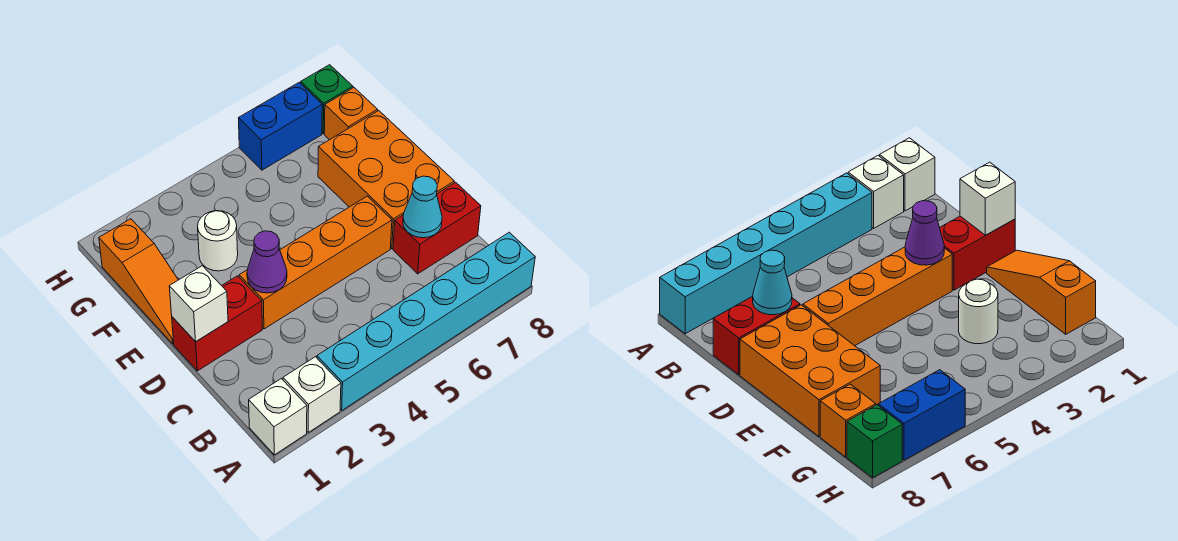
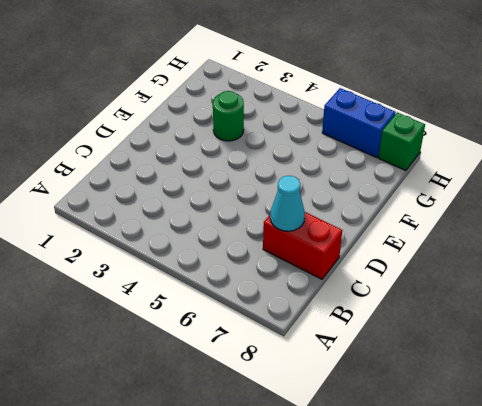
green 1x1 round brick [213,91,244,141] -> white 1x1 round brick [198,211,238,271]
none -> white 1x1 brick [249,379,307,455]
none -> white 1x1 brick [283,357,341,432]
none -> cyan 1x6 brick [317,232,535,410]

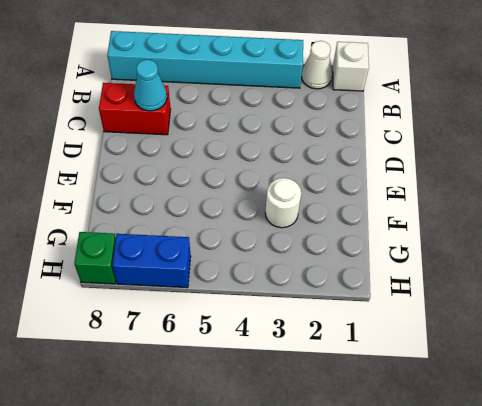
white 1x1 cone [302,41,332,89] -> white 1x1 brick [283,357,341,432]
none -> red 1x2 brick [172,276,262,371]
none -> orange 1x4 brick [239,196,392,329]
none -> orange 2x3 brick [318,111,454,249]

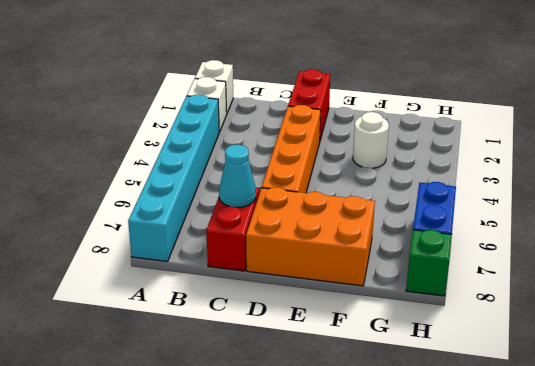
none -> orange 1x3 slope [99,219,178,344]
none -> orange 1x1 brick [324,88,378,140]
none -> white 1x1 brick [169,266,228,342]

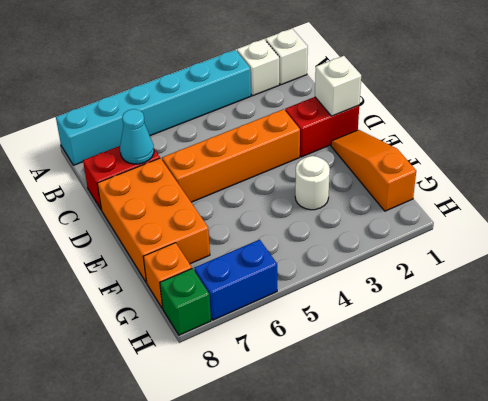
none -> purple 1x1 cone [247,231,287,293]

